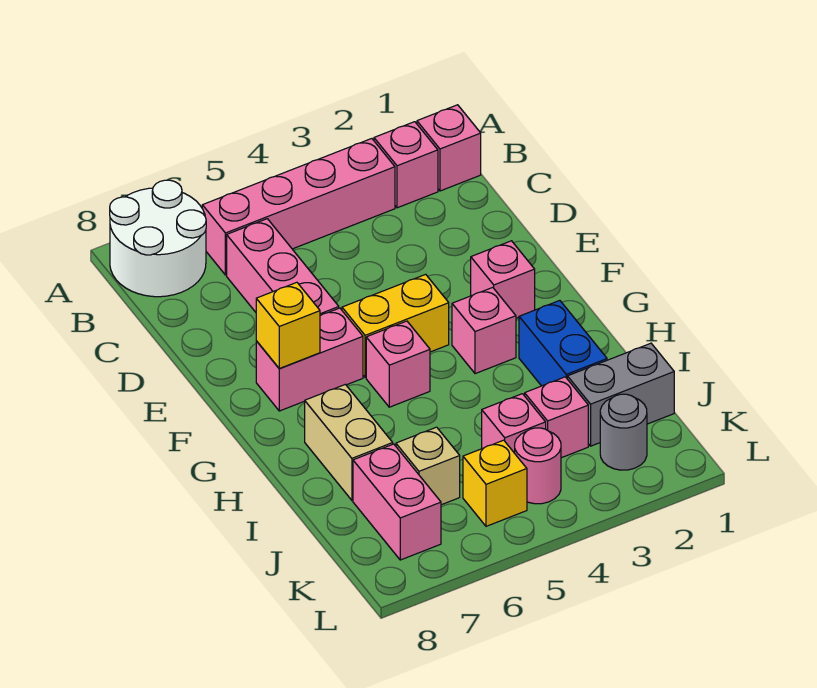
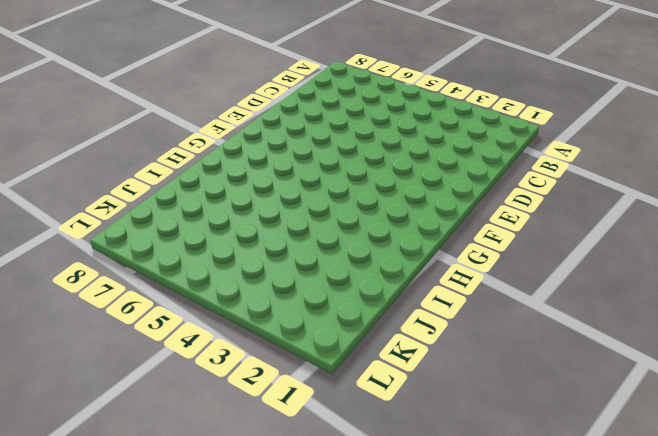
none -> white 2x2 round brick [110,180,206,297]
none -> pink 1x1 brick [417,105,481,191]
none -> pink 1x1 brick [374,122,438,208]

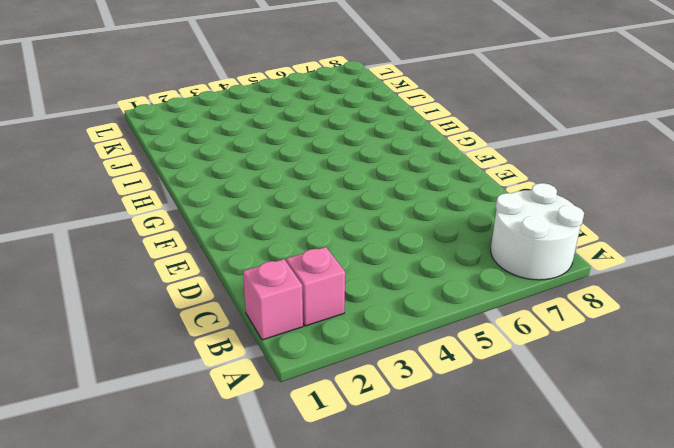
none -> pink 1x4 brick [202,139,395,275]
none -> pink 1x3 brick [227,219,339,316]
none -> pink 1x1 brick [471,241,535,318]

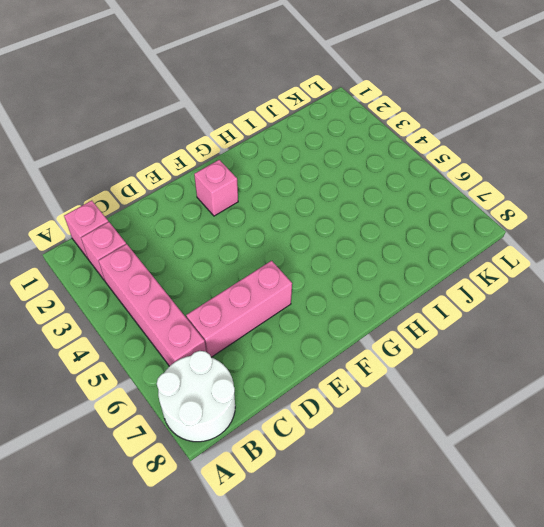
none -> yellow 1x2 brick [342,274,449,377]
none -> pink 1x2 brick [256,308,363,411]
none -> pink 1x1 brick [452,287,516,374]

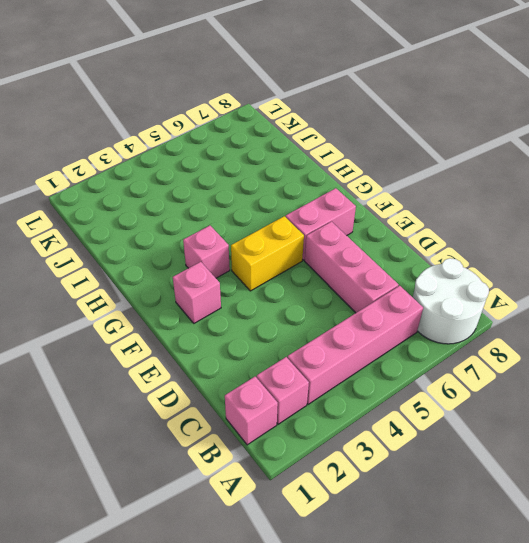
none -> pink 1x1 brick [366,321,430,407]
none -> blue 1x2 brick [519,301,607,386]
none -> tan 1x2 brick [305,384,393,500]

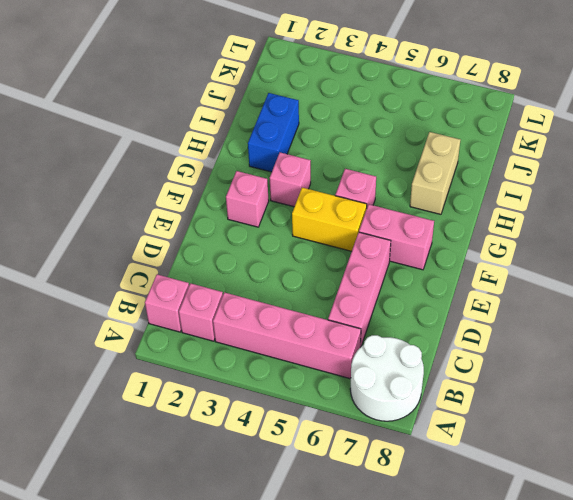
none -> grey 1x2 brick [567,343,674,446]
none -> pink 1x1 brick [525,377,588,458]
none -> pink 1x1 brick [482,394,546,453]

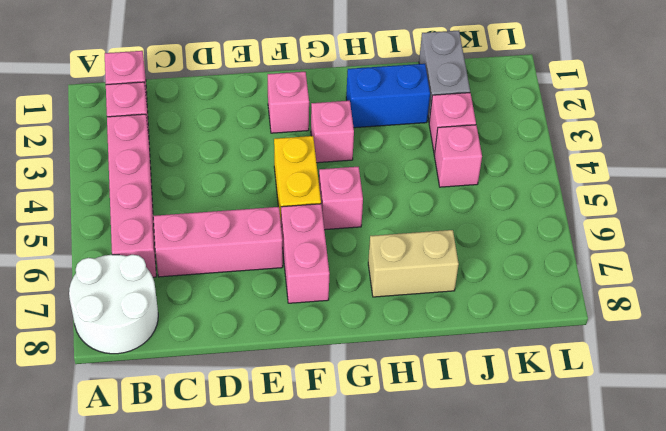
none -> tan 1x1 brick [396,427,460,505]
none -> pink 1x2 brick [353,444,441,560]
none -> grey 1x1 round brick [600,394,647,470]

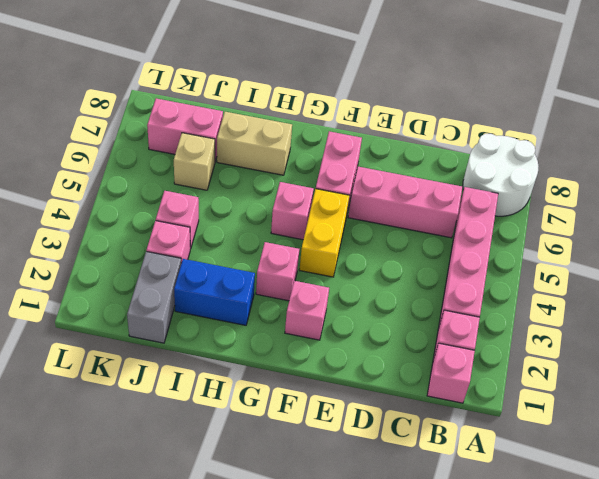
none -> grey 1x1 round brick [600,394,647,470]
none -> pink 1x1 round brick [515,428,561,504]
none -> yellow 1x1 brick [463,440,527,526]

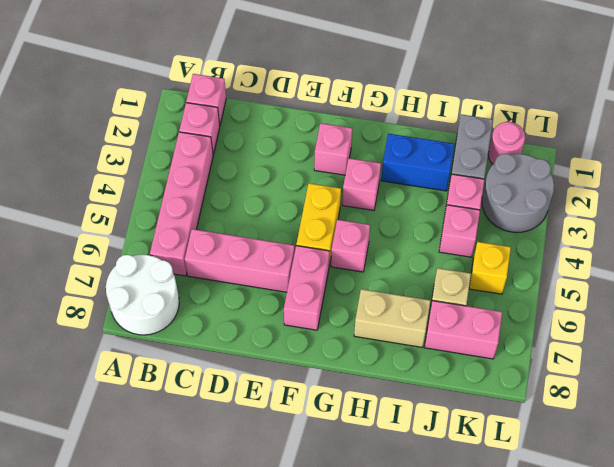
pink 1x1 round brick [488,122,525,164] -> pink 1x1 round brick moved to [515,428,561,504]
grey 2x2 round brick [482,154,554,232] -> grey 1x1 round brick [600,394,647,470]
none -> yellow 1x1 brick [256,282,320,368]

